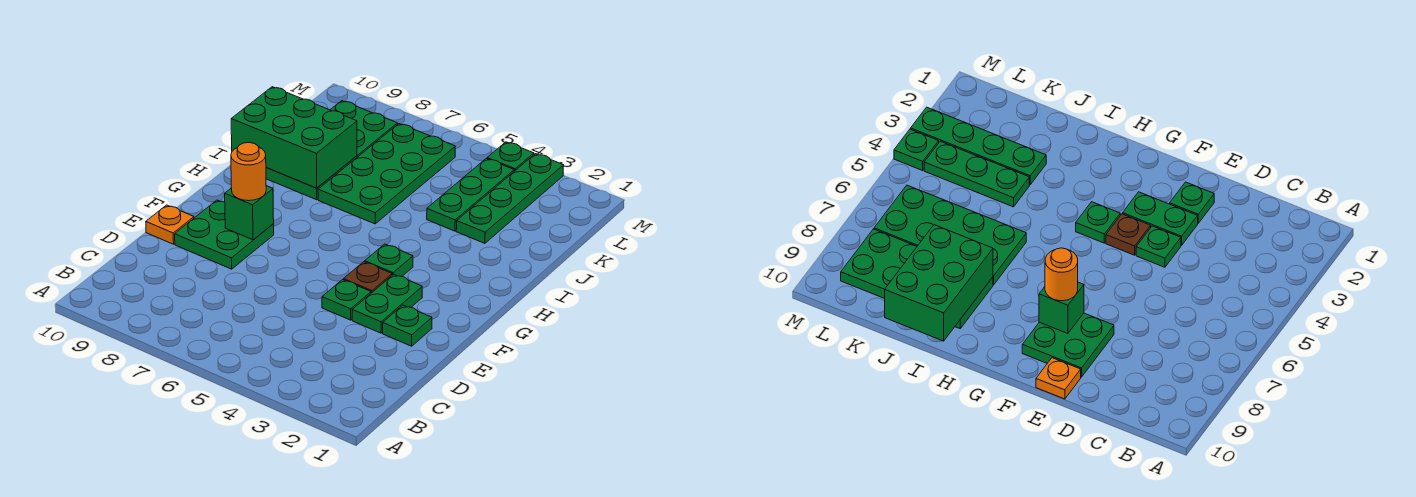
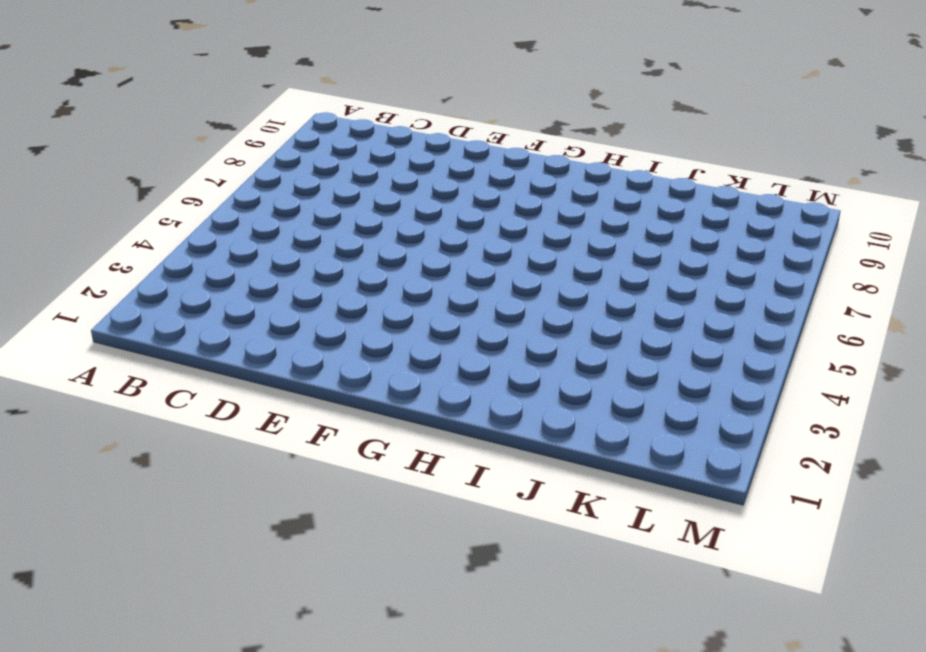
none -> green 1x1 plate [383,305,432,346]
none -> green 1x2 plate [352,274,422,333]
none -> green 1x1 plate [322,280,371,320]

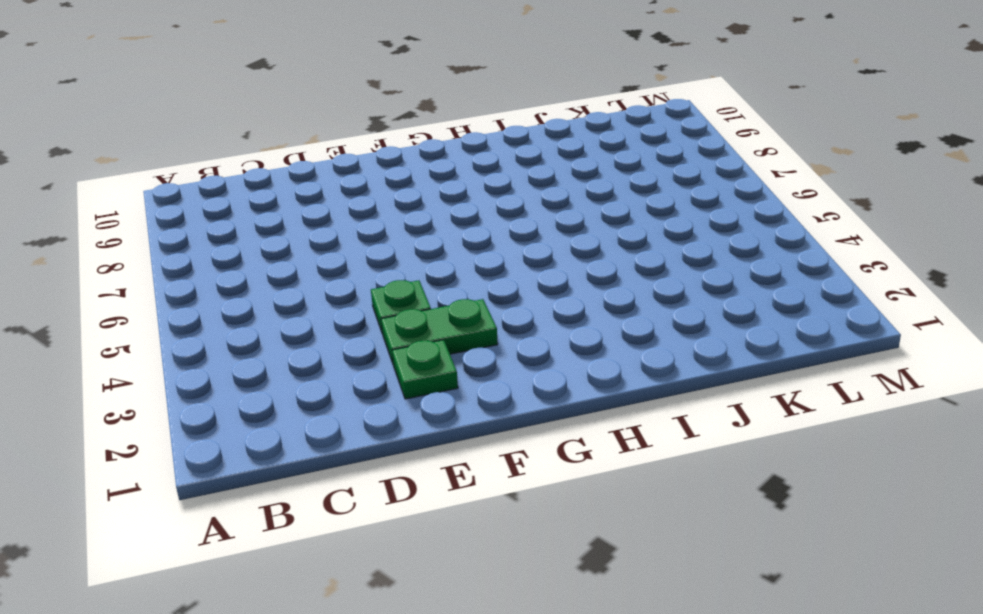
none -> green 2x2 plate [175,200,274,269]
none -> orange 1x1 plate [146,205,194,244]
none -> brown 1x1 plate [344,262,392,293]

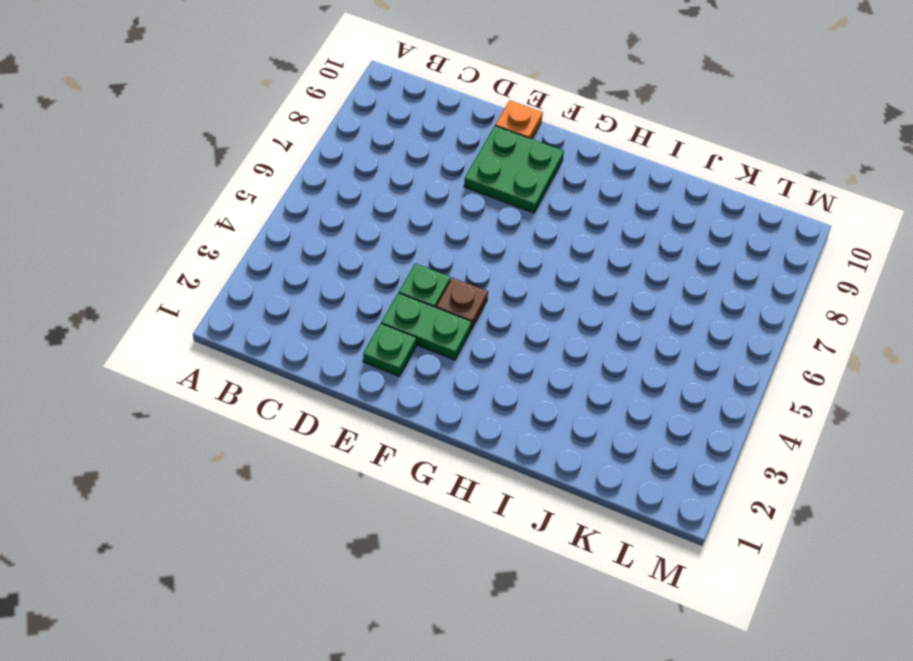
none -> green 1x1 plate [365,244,413,277]
none -> green 2x4 plate [318,124,455,224]
none -> green 2x4 plate [266,101,398,200]

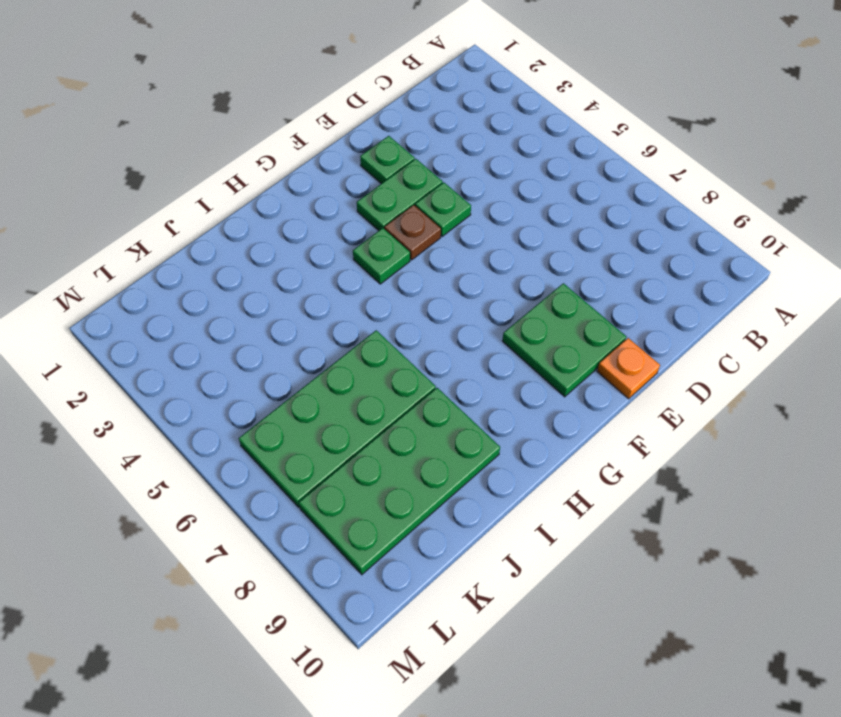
none -> green 1x4 plate [456,154,564,243]
none -> green 1x3 plate [427,159,514,231]
none -> green 1x1 plate [487,142,534,171]

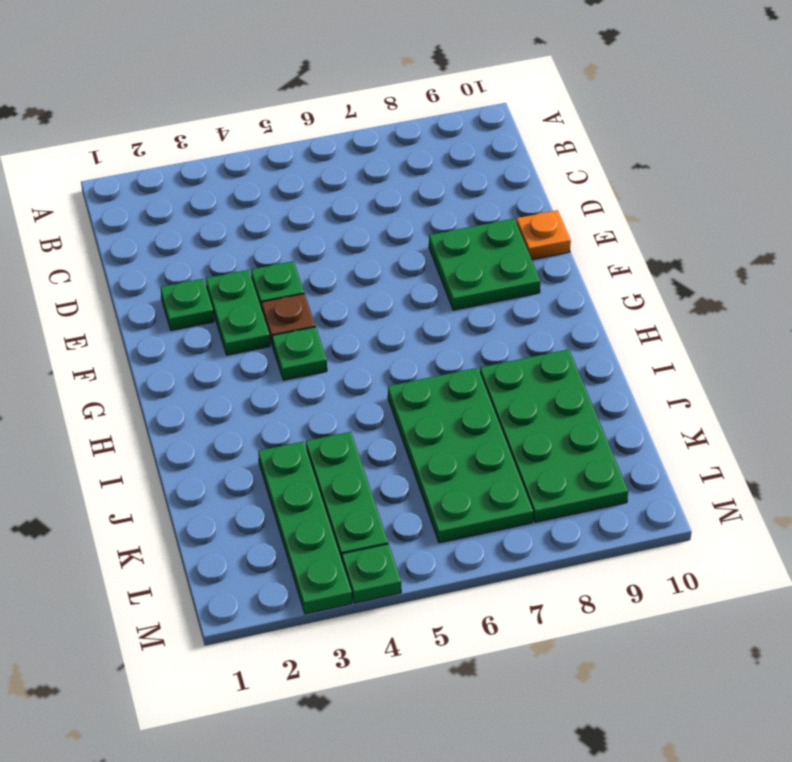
none -> green 1x1 brick [225,186,274,240]
none -> green 2x3 brick [231,87,357,188]
none -> orange 1x1 round brick [231,142,266,201]

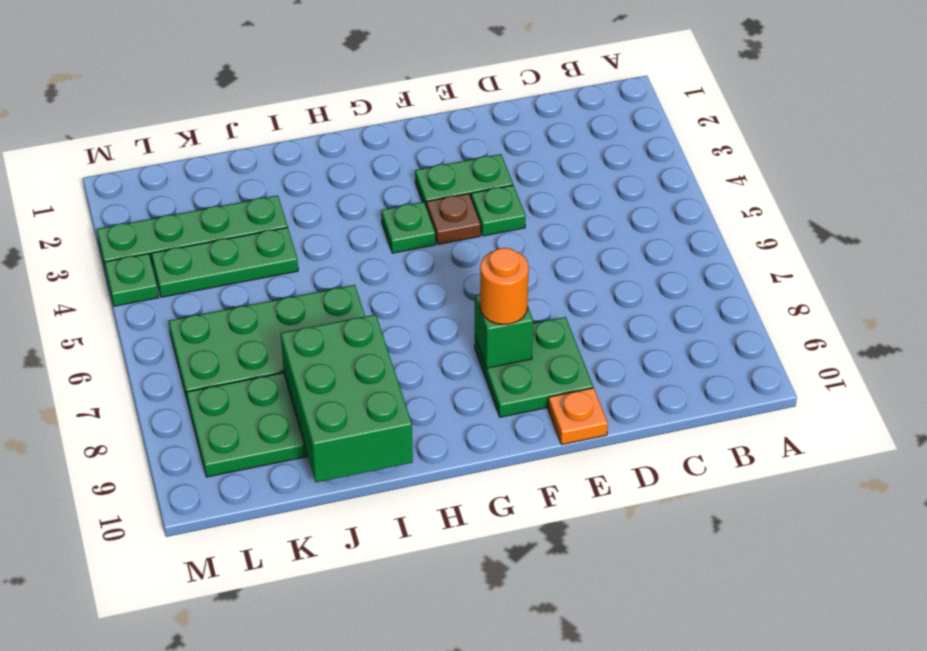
none -> green 1x1 plate [383,305,432,346]

